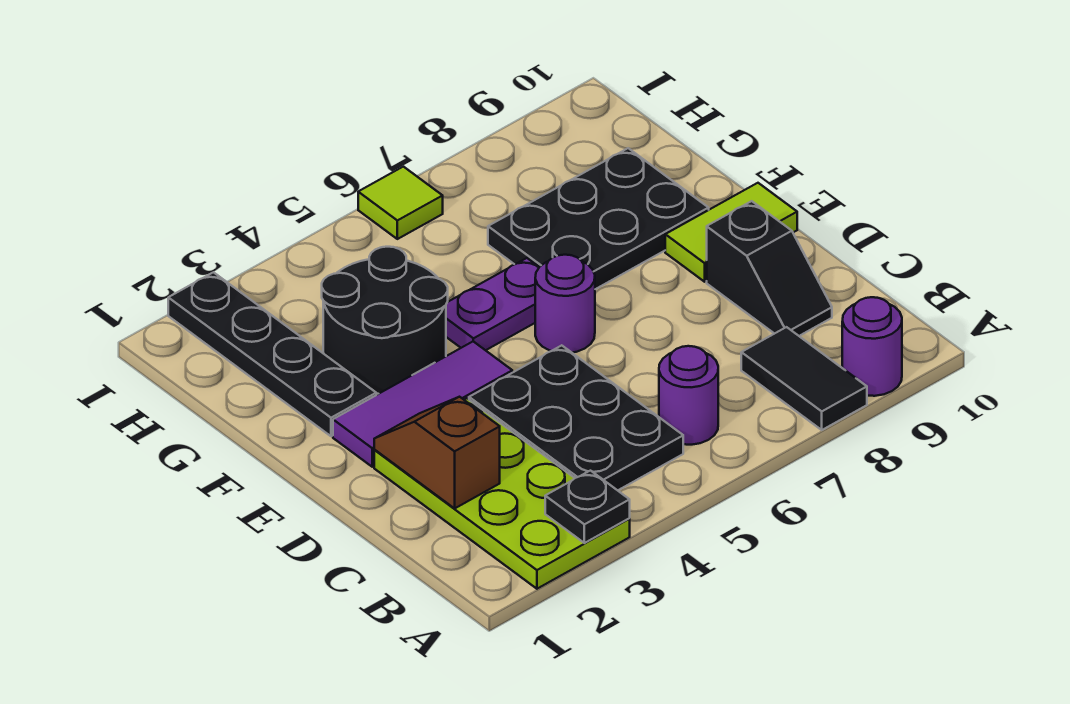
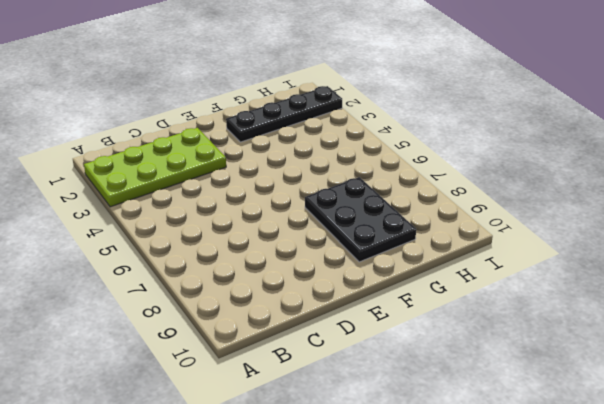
none -> black 1x2 tile [741,327,867,430]
none -> purple 1x1 round brick [842,297,902,396]
none -> black 2x3 plate [469,345,683,490]

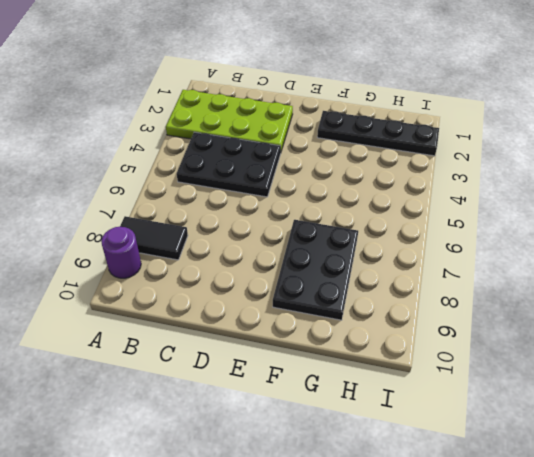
none -> purple 1x1 round brick [659,346,718,445]
none -> black 1x2 slope [707,201,832,336]
none -> purple 1x3 tile [333,341,512,467]

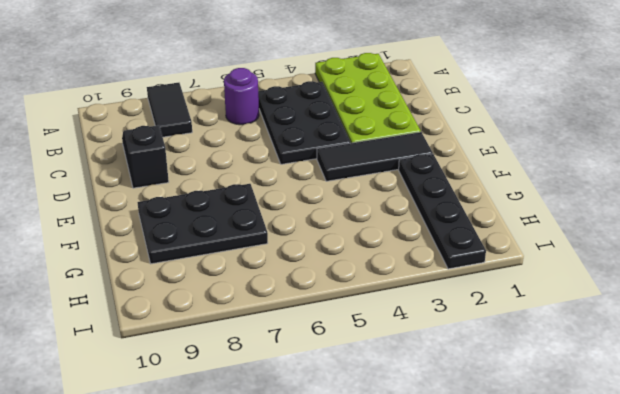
black 1x3 tile [317,132,433,181] -> purple 1x3 tile [333,341,512,467]
none -> purple 1x1 round brick [842,297,902,396]
none -> purple 1x1 round brick [535,255,595,353]
none -> lime 1x2 tile [665,183,797,282]

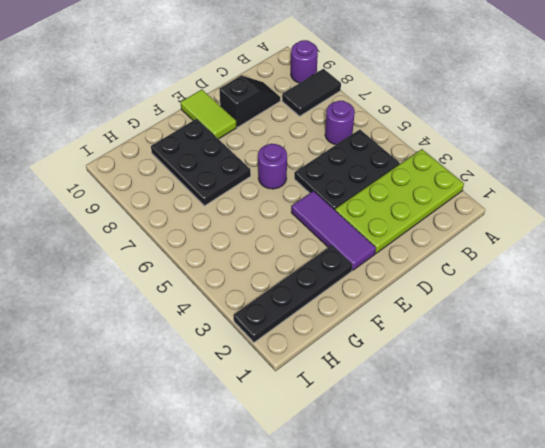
none -> black 2x2 round brick [322,247,448,394]
none -> purple 1x2 plate [446,258,539,350]
none -> lime 1x1 tile [358,167,443,239]

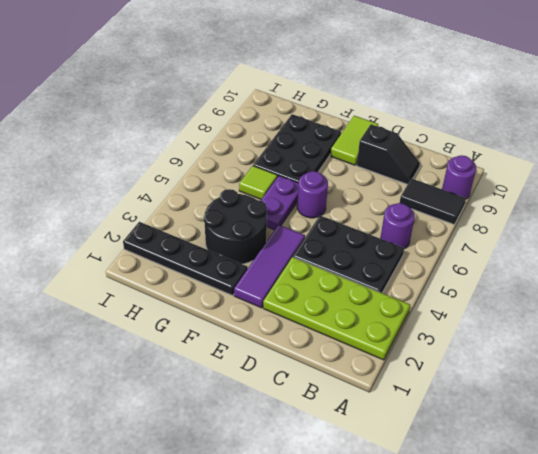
lime 1x1 tile [239,166,278,199] -> lime 1x1 tile moved to [358,167,443,239]
none -> black 1x1 plate [545,471,630,543]
none -> brown 1x2 slope [374,397,500,508]

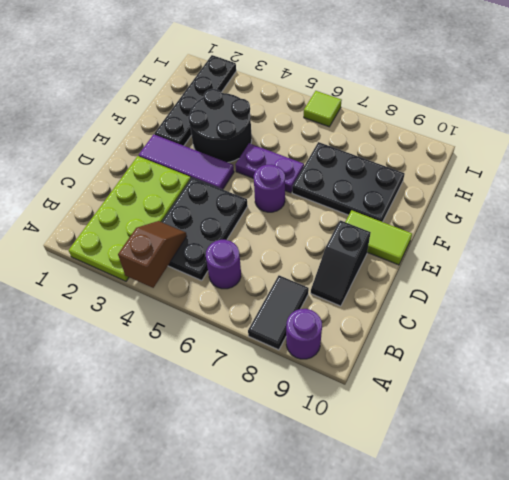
brown 1x2 slope [118,221,187,288] -> brown 1x2 slope moved to [374,397,500,508]
none -> black 1x1 plate [545,471,630,543]

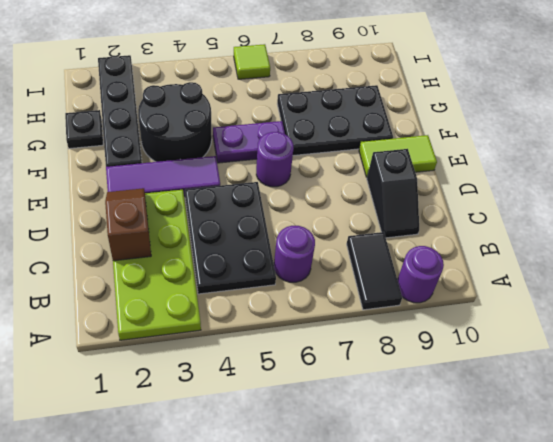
black 1x1 plate [65,110,103,149] -> black 1x1 plate moved to [545,471,630,543]

